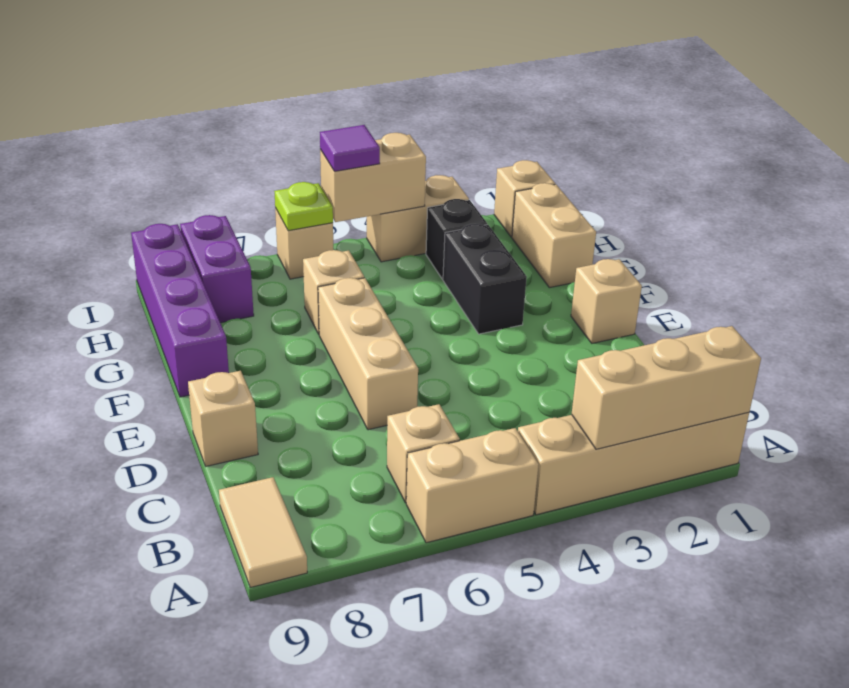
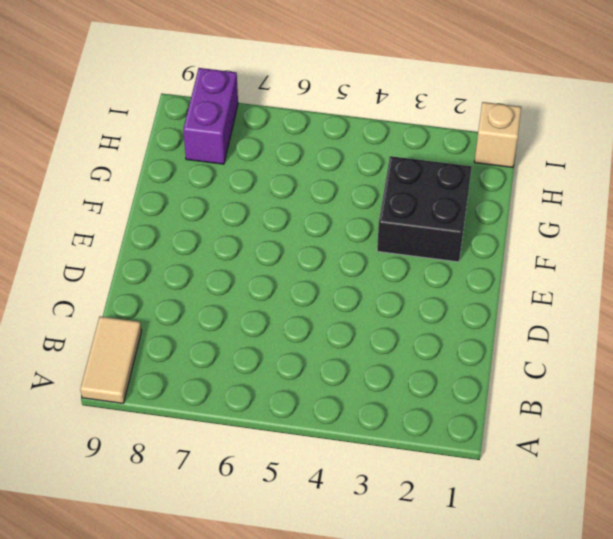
black 2x2 brick [377,156,471,262] -> black 1x2 brick [443,224,527,334]
none -> tan 1x4 brick [518,412,749,515]
none -> tan 1x2 brick [406,428,539,543]
none -> tan 1x1 brick [387,404,460,503]

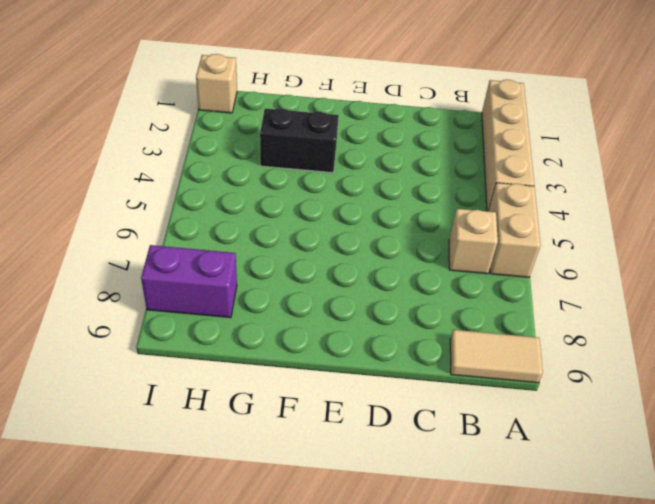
none -> tan 1x3 brick [318,278,418,430]
none -> tan 1x1 brick [188,371,258,466]
none -> tan 1x1 brick [571,259,642,343]

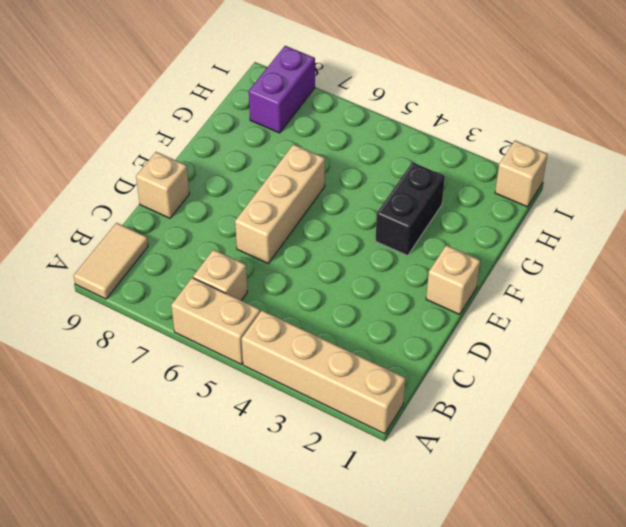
none -> purple 1x4 brick [131,224,229,397]
none -> tan 1x2 brick [512,183,596,288]
none -> tan 1x1 brick [303,250,364,334]

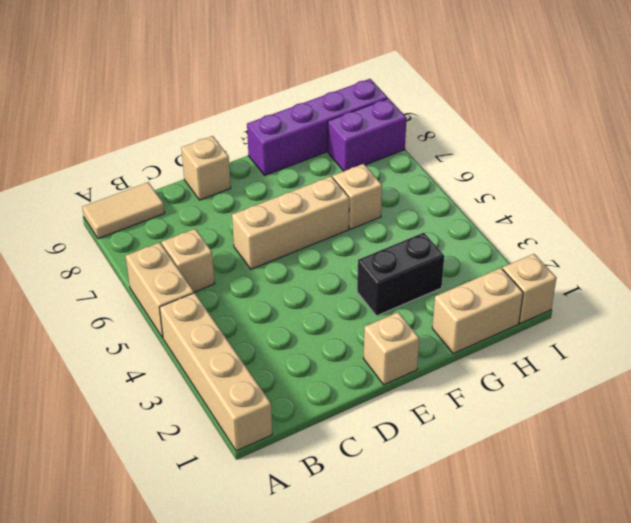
none -> black 1x1 brick [426,199,487,279]
none -> tan 1x2 brick [367,175,469,262]
none -> tan 1x1 brick [275,208,333,279]

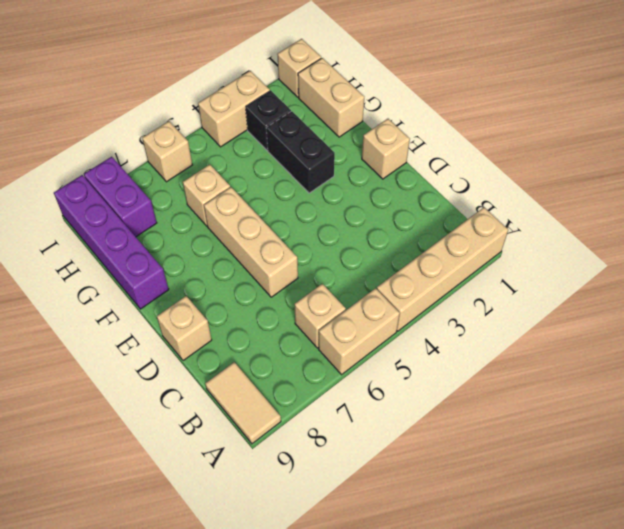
none -> tan 1x3 brick [572,326,761,449]
none -> tan 1x2 brick [320,133,426,222]
none -> lime 1x1 plate [274,182,333,231]

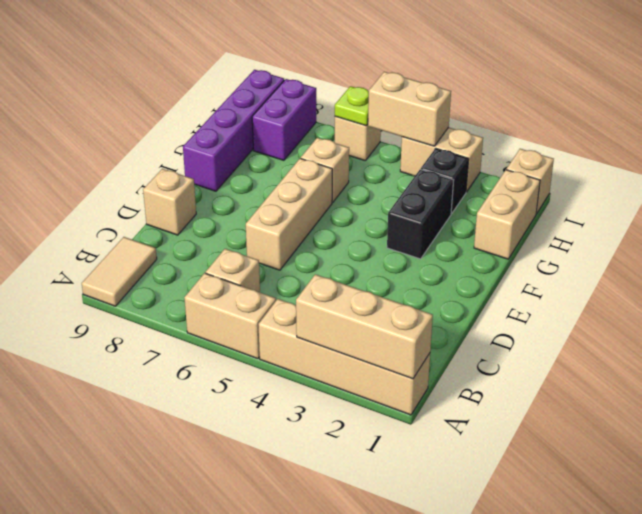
none -> tan 1x1 brick [571,259,642,343]
none -> purple 1x1 tile [320,125,380,171]

